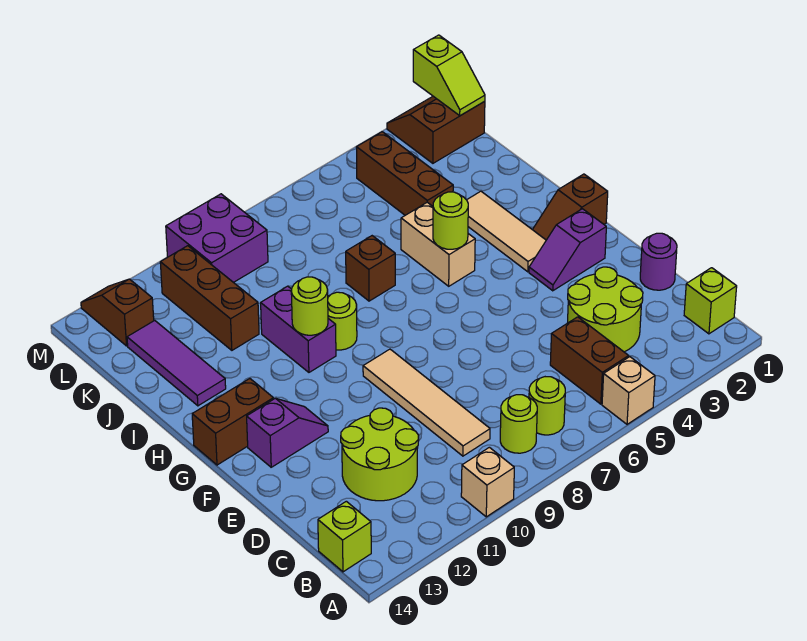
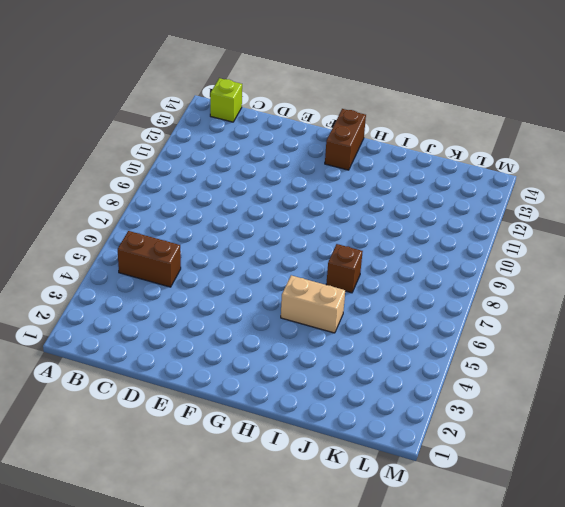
none -> tan 1x1 brick [602,357,655,424]
none -> tan 1x1 brick [461,447,514,517]
none -> lime 1x1 brick [684,268,737,334]

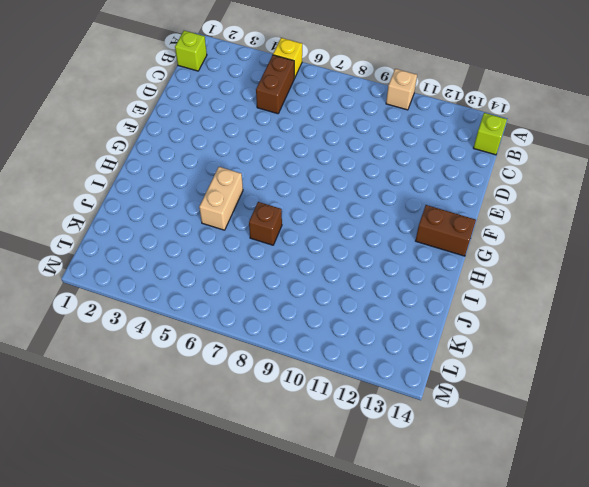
yellow 1x1 brick [273,38,302,78] -> tan 1x1 brick [602,357,655,424]
none -> lime 1x1 round brick [529,377,565,435]
none -> lime 1x1 round brick [500,395,537,453]
none -> lime 2x2 round brick [568,267,643,352]

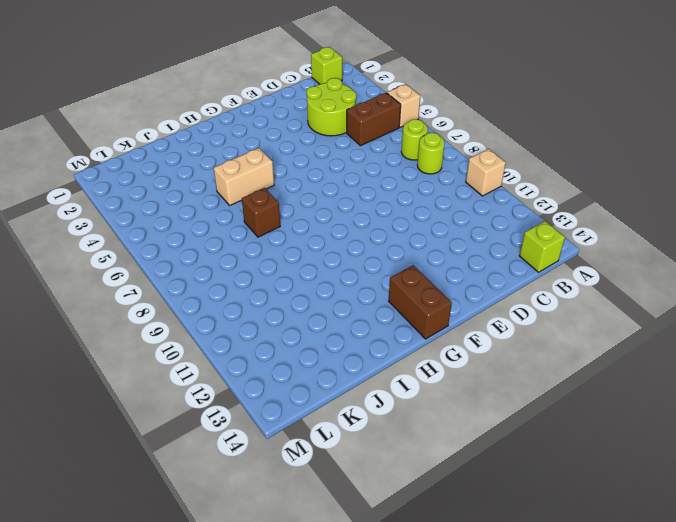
none -> tan 1x4 tile [363,349,490,456]
none -> lime 2x2 round brick [341,408,419,501]
none -> purple 1x1 round brick [640,233,677,290]

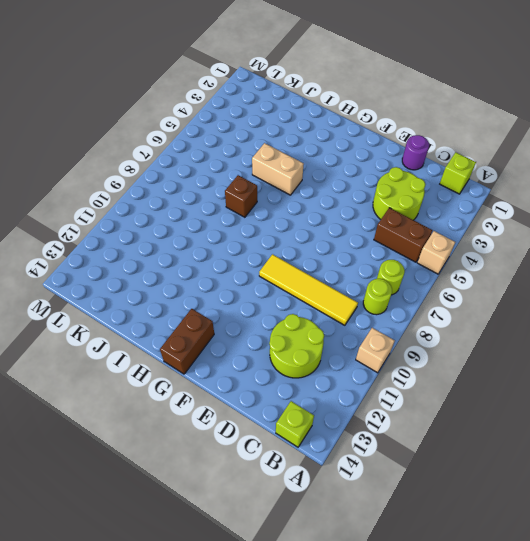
yellow 1x4 tile [259,254,358,325] -> tan 1x4 tile [363,349,490,456]
none -> purple 1x2 slope [529,209,606,291]
none -> purple 1x2 slope [247,398,328,467]
none -> brown 1x2 slope [533,174,608,240]

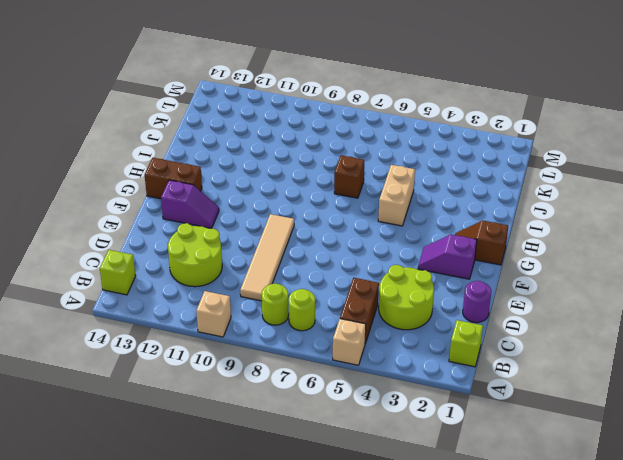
none -> tan 1x3 tile [467,191,546,272]
none -> lime 1x1 round brick [328,292,357,350]
none -> purple 1x2 brick [261,286,336,372]

